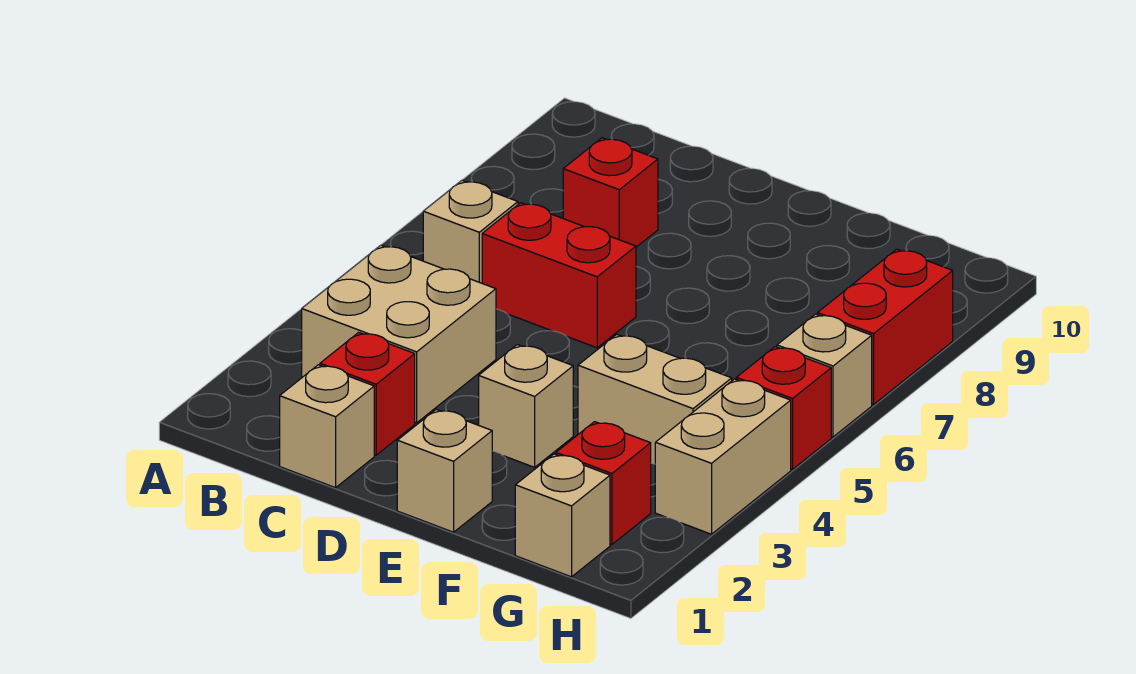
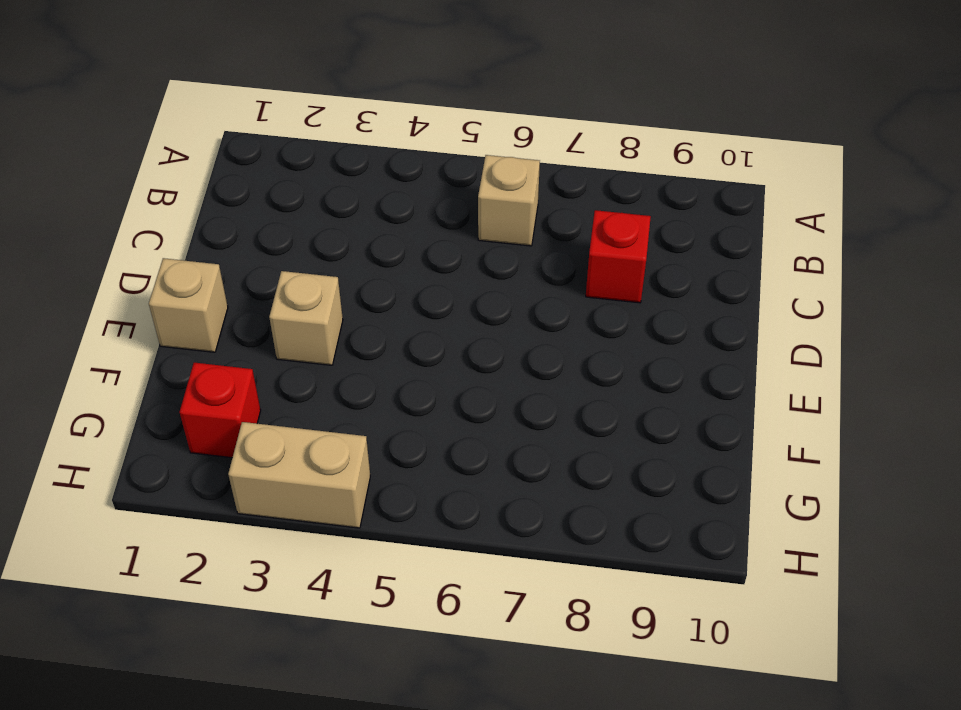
none -> tan 2x2 brick [302,245,496,423]
none -> tan 1x1 brick [280,365,374,488]
none -> red 1x1 brick [320,332,415,455]

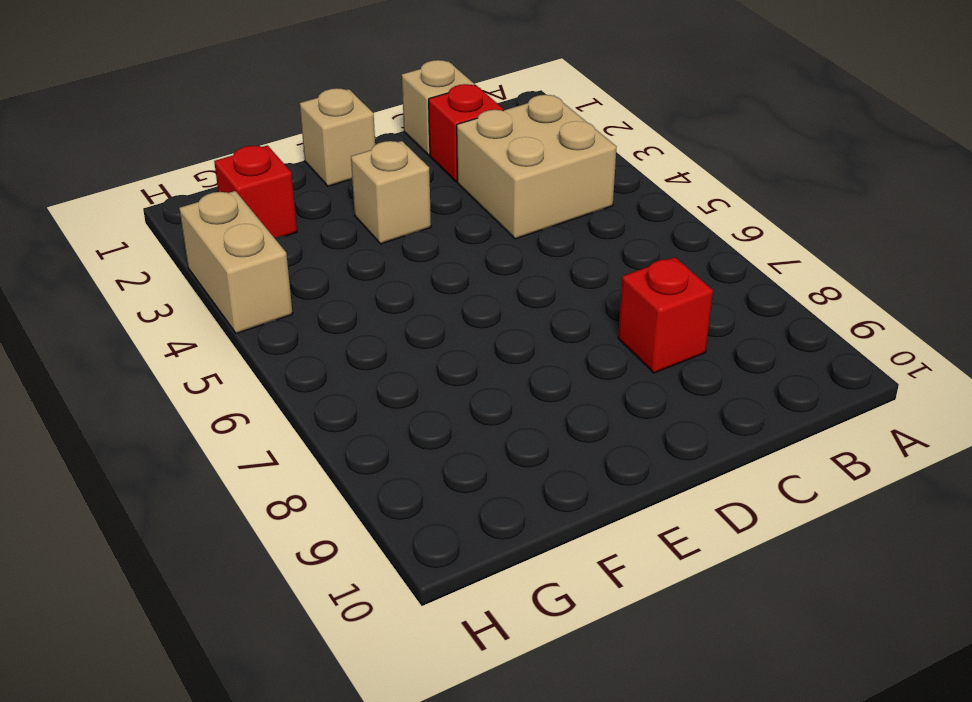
none -> tan 1x1 brick [423,180,518,283]
none -> red 1x2 brick [482,203,636,348]
none -> tan 1x2 brick [578,334,732,464]

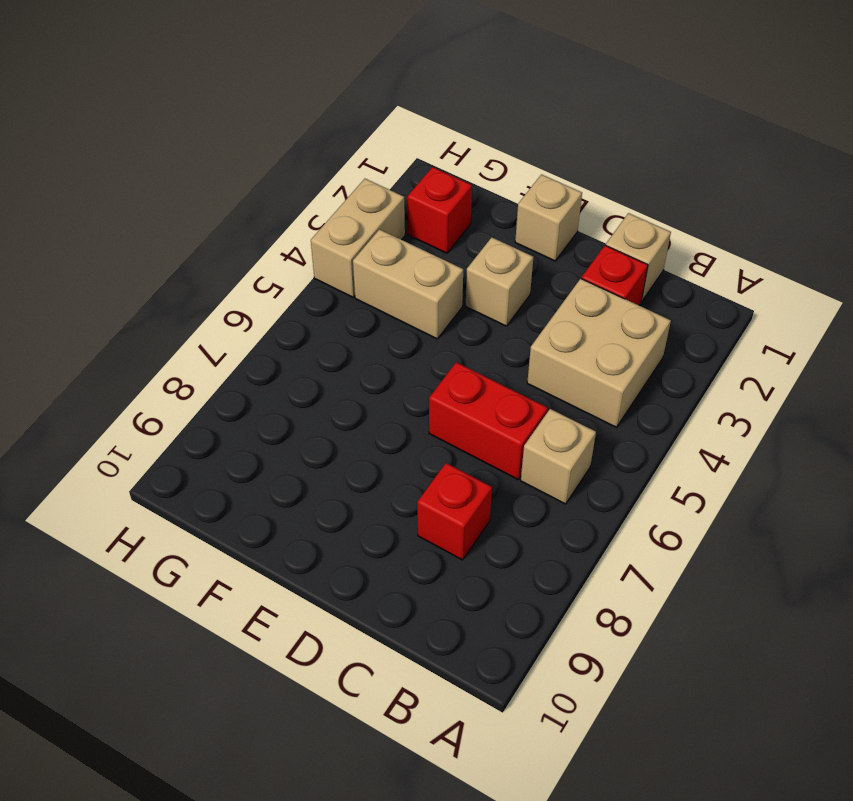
none -> tan 1x1 brick [515,454,610,577]
none -> red 1x1 brick [736,347,831,469]
none -> tan 1x1 brick [777,314,872,437]

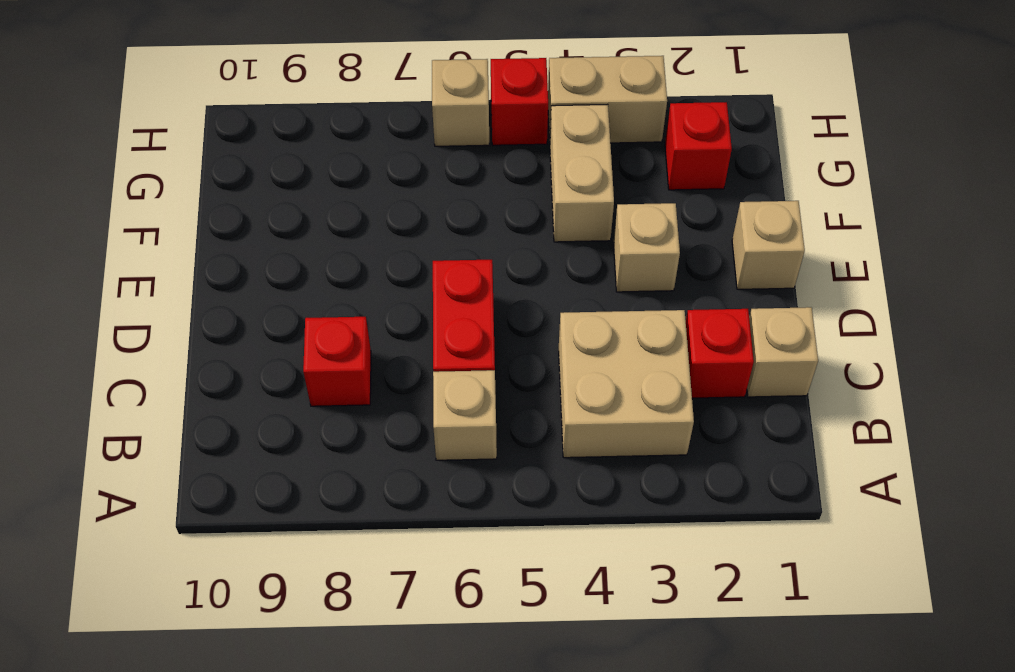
none -> tan 1x1 brick [515,454,610,577]
none -> red 1x2 brick [818,249,953,405]

